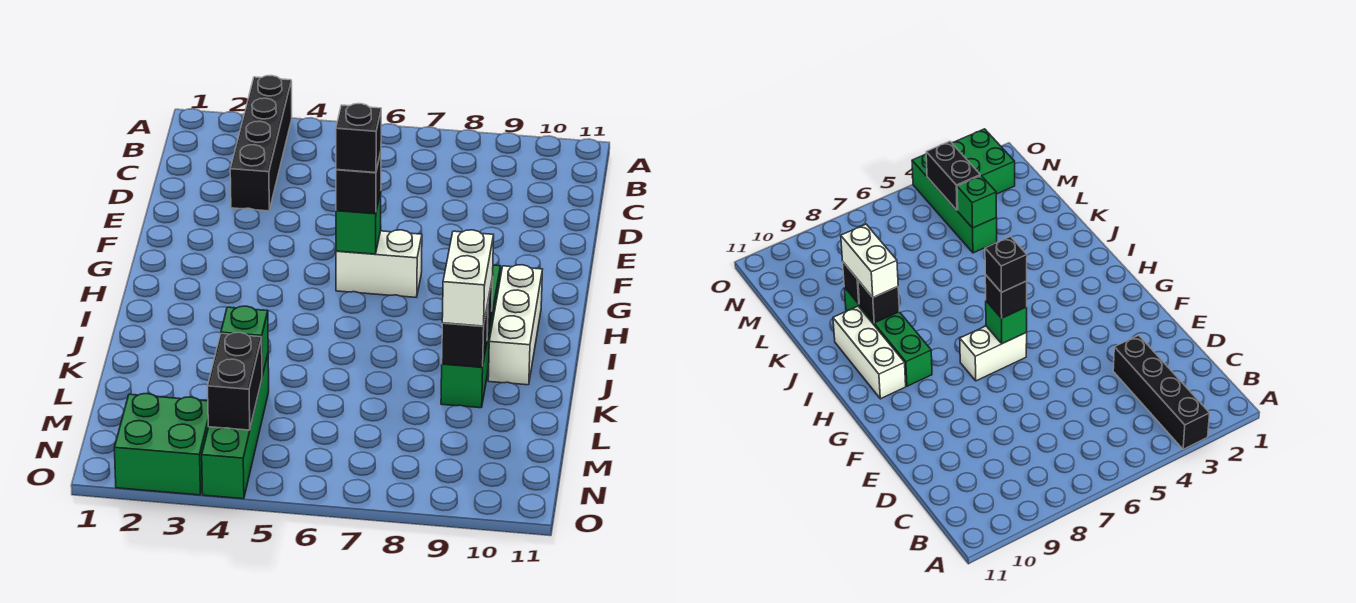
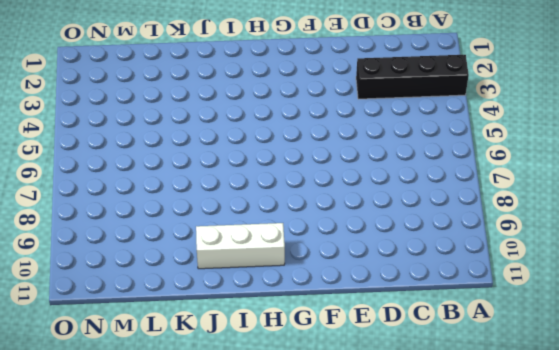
none -> white 1x2 brick [336,230,422,298]
none -> green 1x4 brick [441,265,501,408]
none -> green 1x4 brick [202,355,269,499]

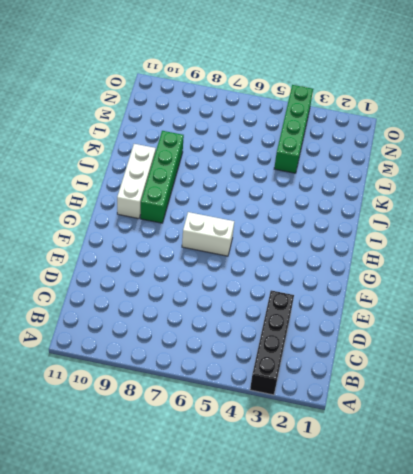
none -> green 2x2 brick [114,393,208,495]
none -> green 1x1 brick [336,192,381,254]
none -> black 1x1 brick [858,280,899,323]

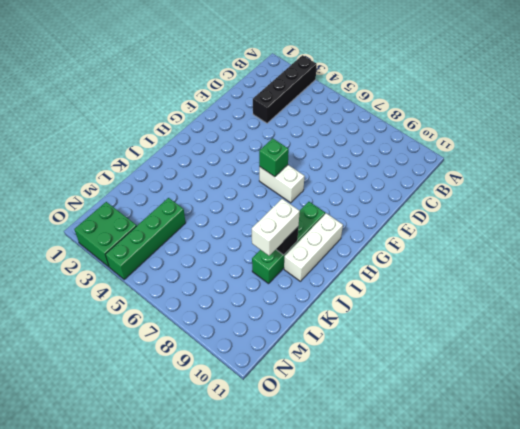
none -> black 1x1 brick [442,304,488,367]
none -> green 1x1 brick [221,306,268,376]
none -> black 1x2 brick [208,333,262,430]

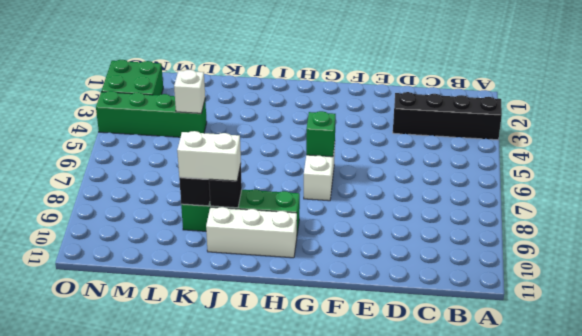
white 1x1 brick [174,70,205,113] -> green 1x1 brick [221,306,268,376]
none -> black 1x2 brick [208,333,262,430]
none -> black 1x1 brick [336,152,381,214]
none -> black 1x1 brick [336,104,381,173]

